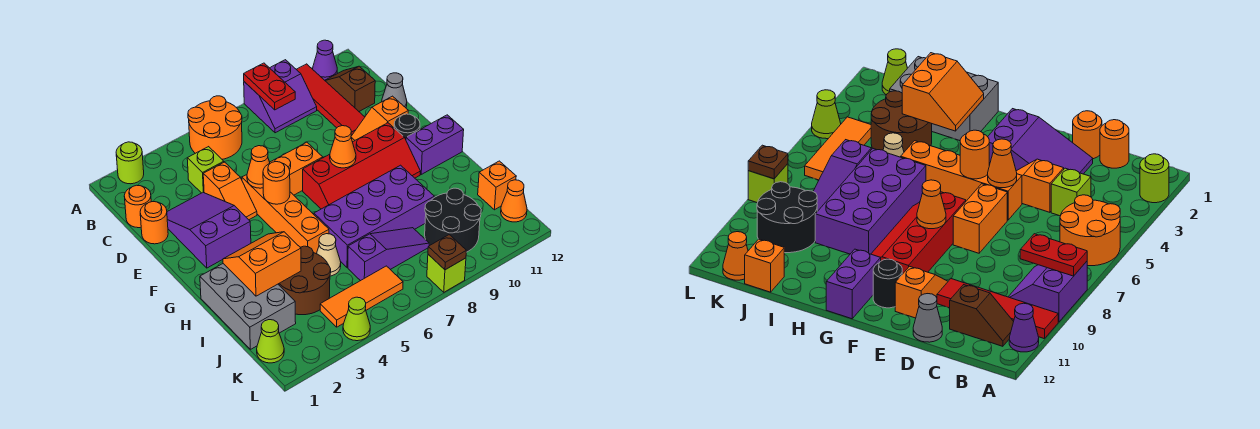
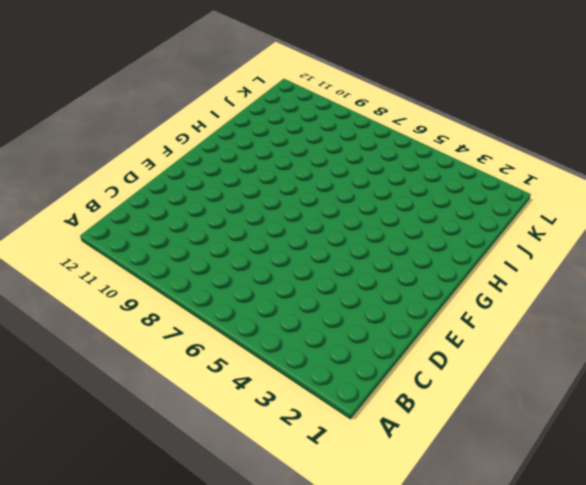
none -> lime 1x1 round brick [116,142,144,184]
none -> orange 2x2 round brick [188,96,242,159]
none -> purple 2x2 slope [244,60,317,133]
none -> red 1x4 tile [296,64,365,136]

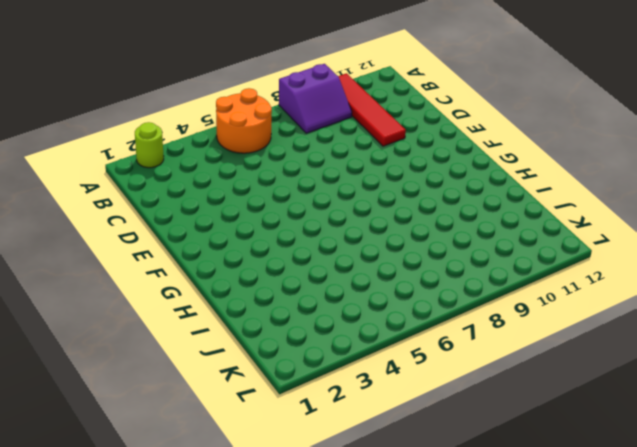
none -> purple 1x1 cone [313,40,337,80]
none -> brown 1x2 slope [325,66,375,111]
none -> orange 1x1 round brick [124,185,151,228]
none -> lime 1x1 brick [187,147,224,193]

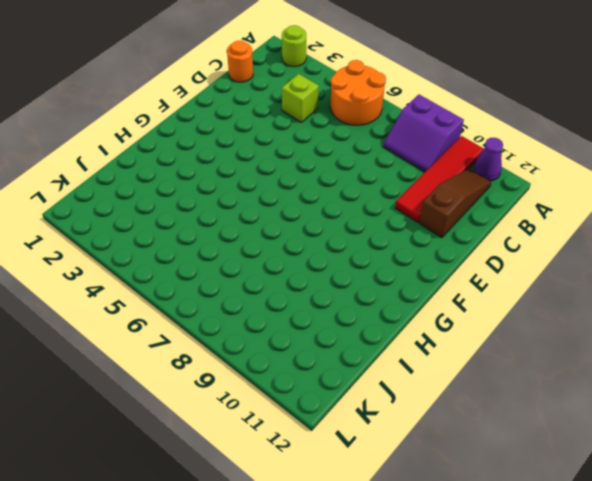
brown 1x3 slope [419,169,491,238] -> brown 1x2 slope [325,66,375,111]
none -> orange 1x1 round brick [140,202,168,244]
none -> purple 2x3 slope [167,193,251,268]
none -> orange 1x2 slope [203,162,257,220]
none -> grey 1x1 cone [382,73,407,108]

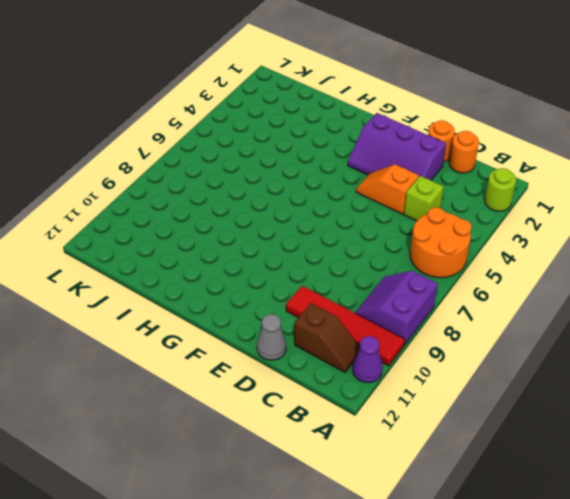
purple 2x3 slope [348,113,446,180] -> purple 2x3 slope turned to [167,193,251,268]
none -> orange 1x4 brick [242,175,329,254]
none -> orange 1x2 brick [270,142,323,195]
none -> orange 1x2 slope [351,96,408,142]
none -> red 2x4 slope [303,123,420,209]

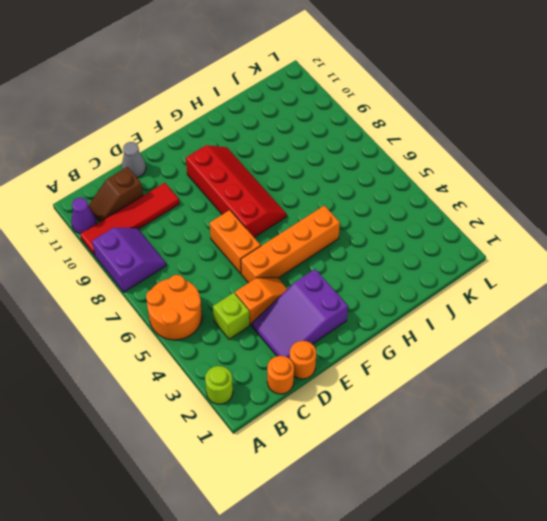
none -> orange 1x2 slope [351,96,408,142]
none -> black 1x1 round brick [394,114,420,139]
none -> purple 1x2 brick [406,115,464,174]
none -> grey 2x3 brick [200,264,296,349]

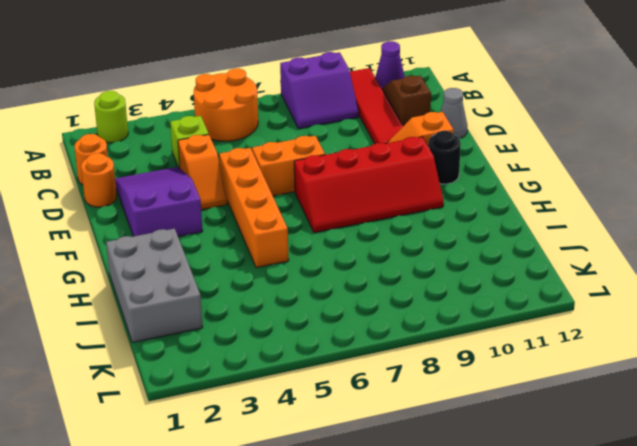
none -> purple 1x2 brick [406,115,464,174]
none -> purple 2x4 brick [314,165,434,268]
none -> brown 2x2 round brick [278,246,331,315]
none -> tan 1x1 cone [317,234,341,276]

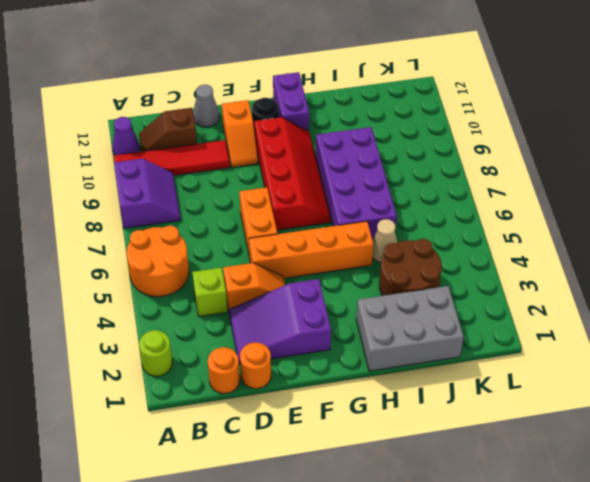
none -> purple 1x3 slope [348,228,429,281]
none -> black 2x2 round brick [425,188,481,252]
none -> orange 1x1 brick [478,161,516,210]
none -> lime 1x1 cone [257,320,284,363]

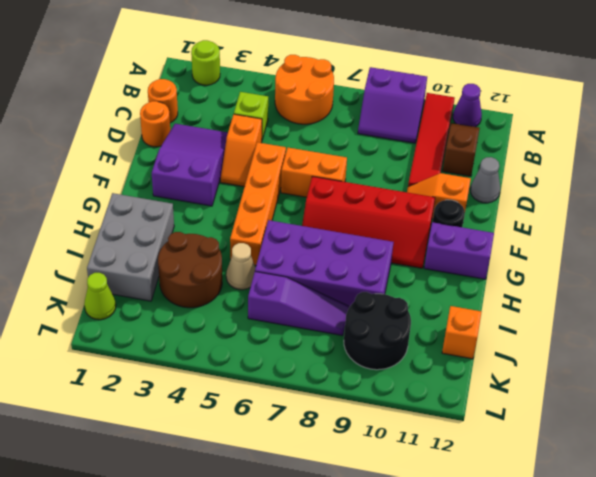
none -> orange 1x3 tile [320,266,403,327]
none -> orange 1x1 cone [501,180,527,222]
none -> lime 1x1 cone [343,297,370,341]
none -> lime 1x1 brick [427,254,466,292]

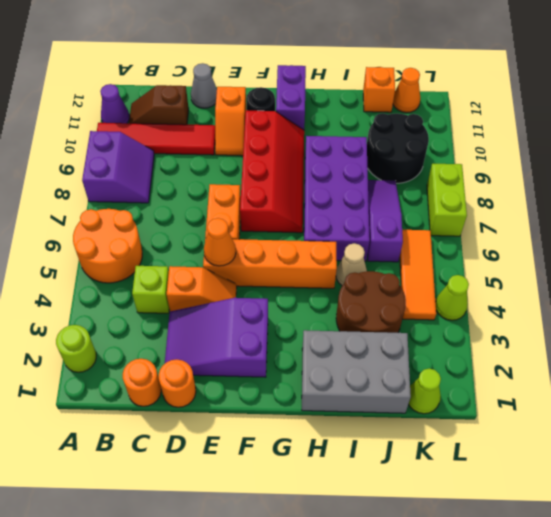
lime 1x2 brick [427,164,467,236] -> lime 1x1 brick [427,254,466,292]
none -> red 1x2 plate [244,63,295,110]
none -> orange 1x1 round brick [263,162,290,204]
none -> orange 1x1 cone [330,126,356,168]
none -> orange 2x2 slope [223,232,301,296]

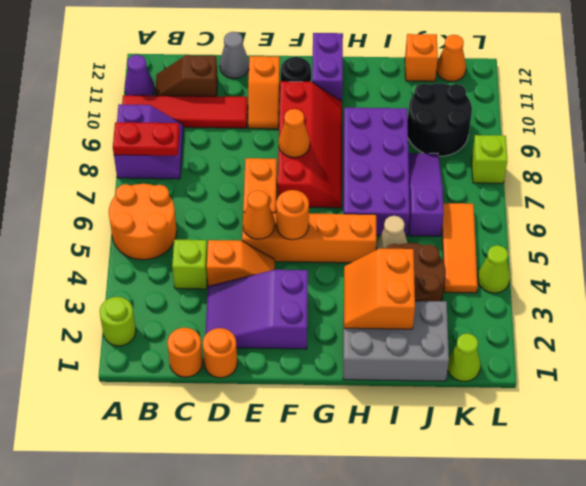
none -> brown 1x1 plate [428,235,466,270]

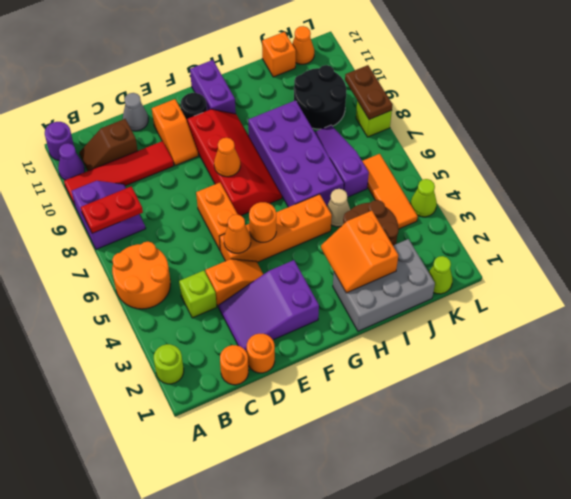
purple 1x1 round brick [45,122,74,160] -> none
brown 1x2 plate [345,65,393,119] -> brown 1x1 plate [428,235,466,270]

